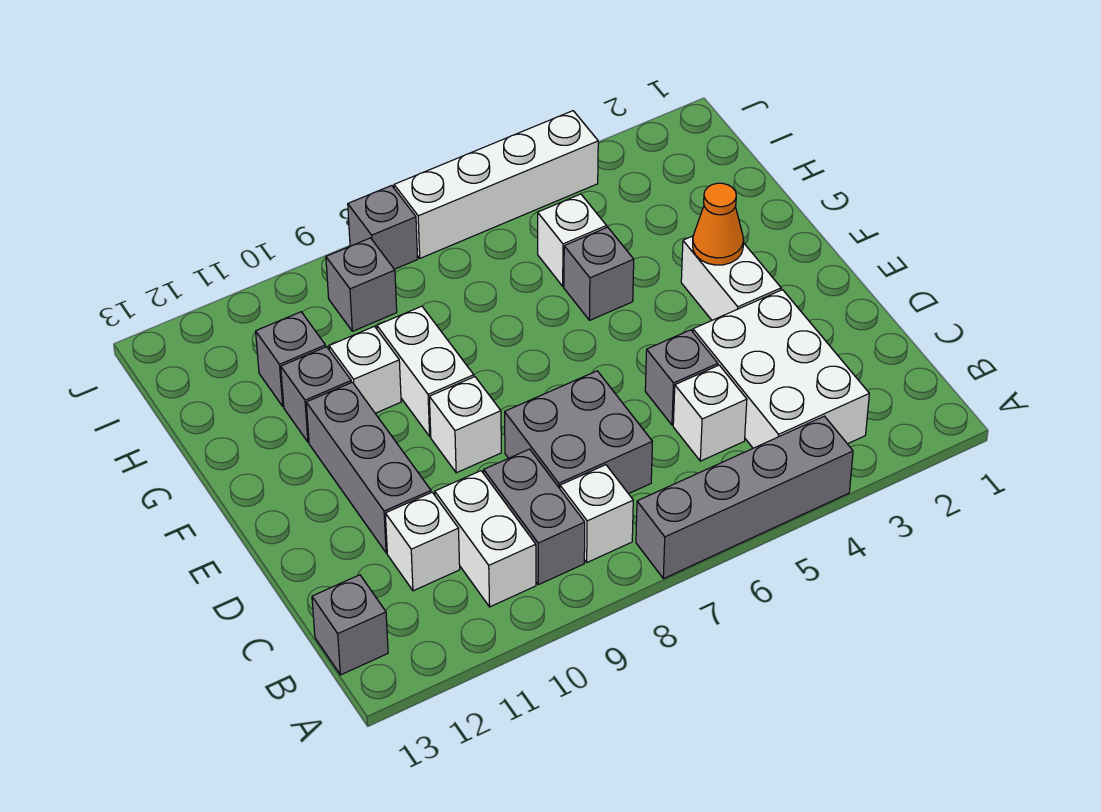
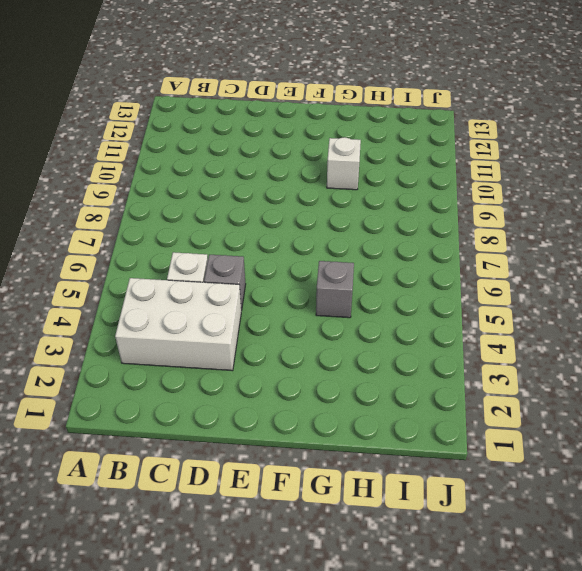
none -> grey 1x4 brick [636,416,853,579]
none -> white 1x1 brick [560,465,633,562]
none -> grey 1x2 brick [484,449,585,585]

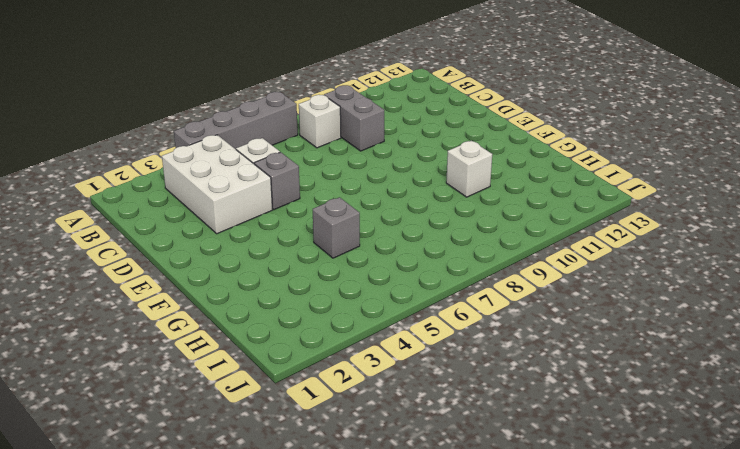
none -> white 1x2 brick [435,471,536,607]
none -> grey 1x1 brick [312,575,388,675]
none -> grey 2x2 brick [505,371,652,494]

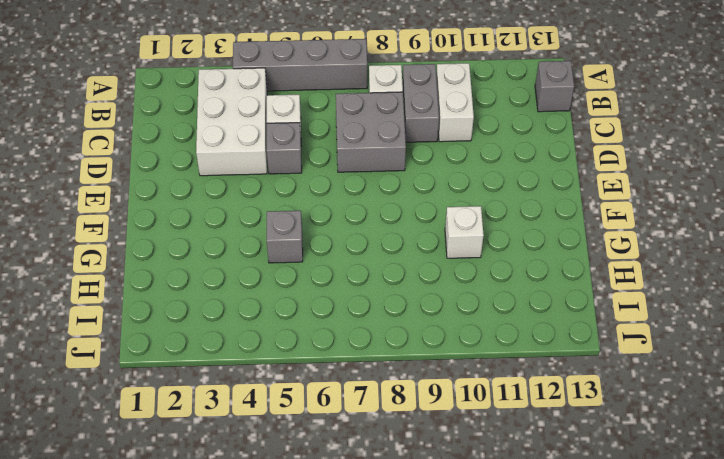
none -> white 1x1 brick [385,492,460,591]
none -> grey 1x3 brick [306,382,431,553]
none -> white 1x2 brick [681,236,781,320]

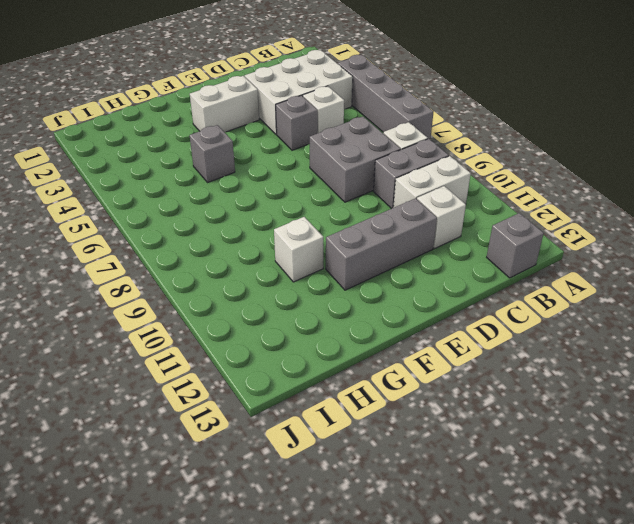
none -> white 1x1 brick [429,377,501,473]
none -> white 1x2 brick [377,306,474,436]
none -> grey 1x1 brick [281,347,351,442]

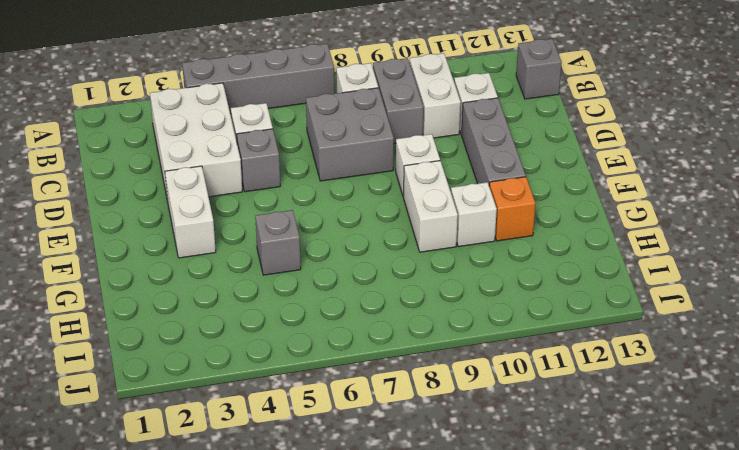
orange 1x1 brick [489,177,536,241] -> grey 1x1 brick [281,347,351,442]
none -> white 1x1 brick [538,194,607,286]
none -> grey 1x1 brick [256,312,326,407]
none -> grey 1x1 brick [326,238,397,331]

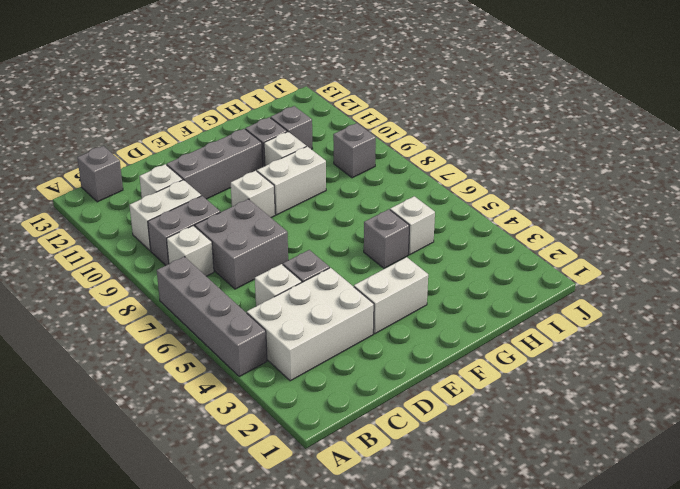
none -> white 1x4 brick [394,111,598,258]
none -> grey 1x1 brick [348,186,418,269]
none -> orange 1x1 cone [693,183,743,265]

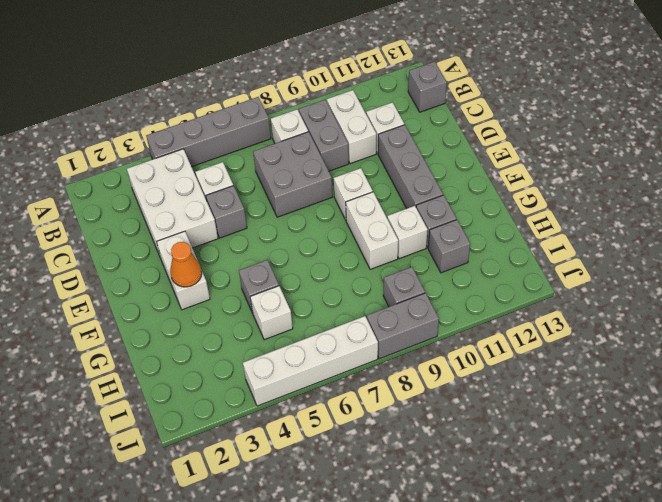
grey 1x2 brick [367,293,439,359] -> grey 1x1 brick [348,186,418,269]

